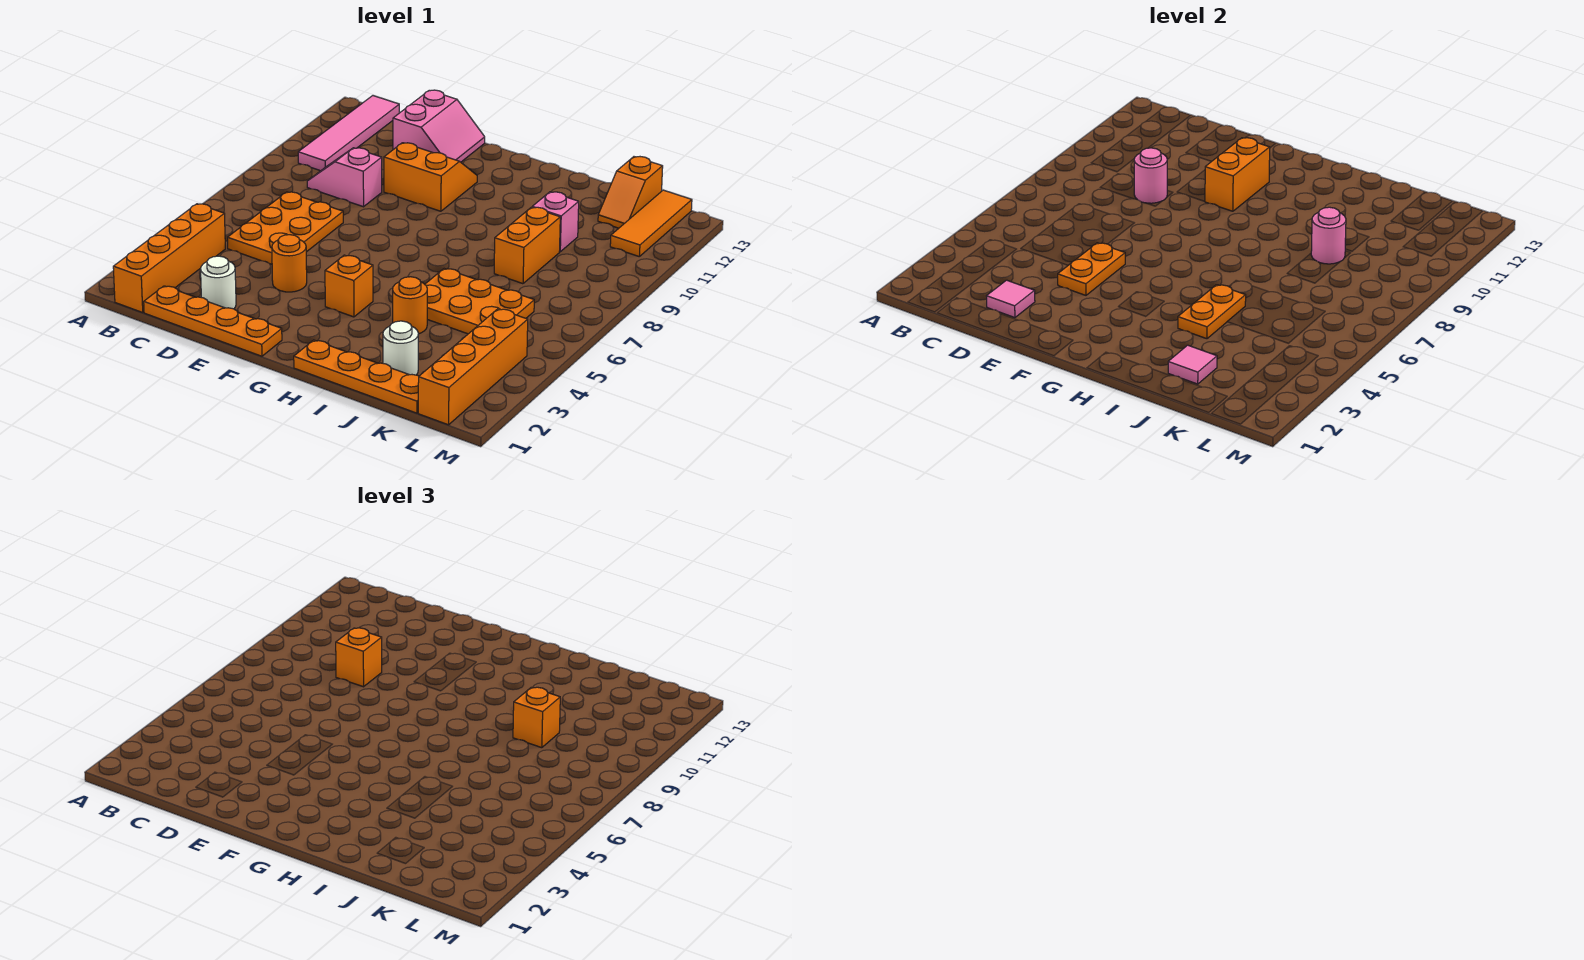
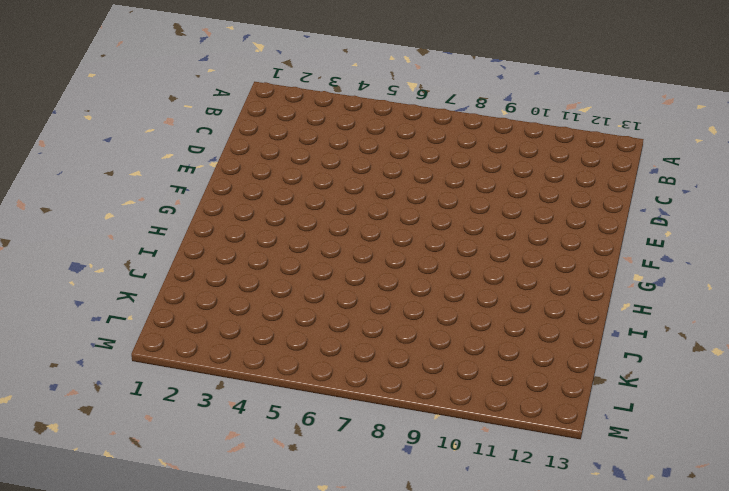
none -> orange 1x4 brick [113,204,225,312]
none -> pink 1x4 tile [298,96,399,171]
none -> orange 1x4 plate [144,286,282,356]

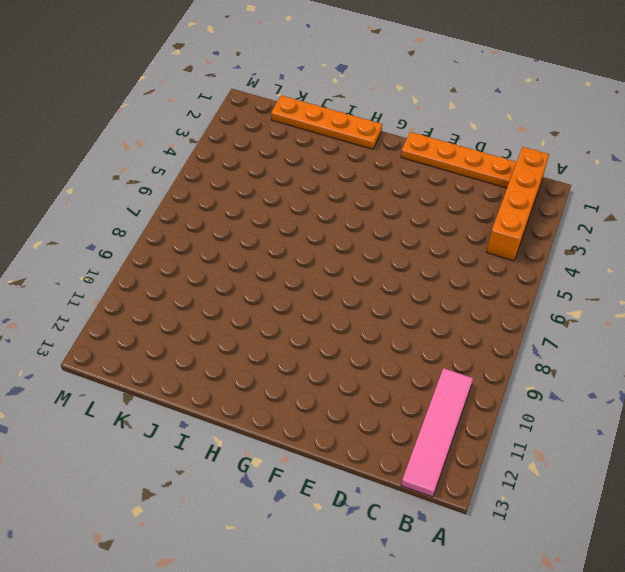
none -> orange 2x3 plate [228,192,343,264]
none -> pink 1x2 slope [307,148,382,207]
none -> white 1x1 round brick [201,256,236,309]

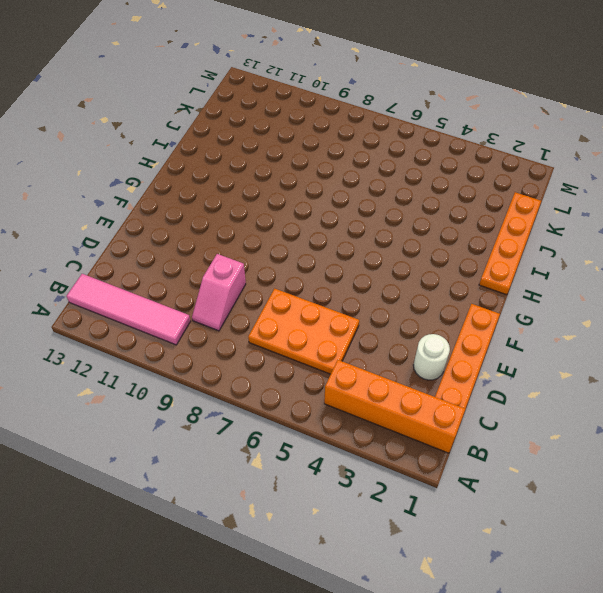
none -> pink 2x2 slope [393,90,485,162]
none -> orange 1x1 round brick [272,235,307,292]
none -> orange 2x2 slope [384,143,477,211]

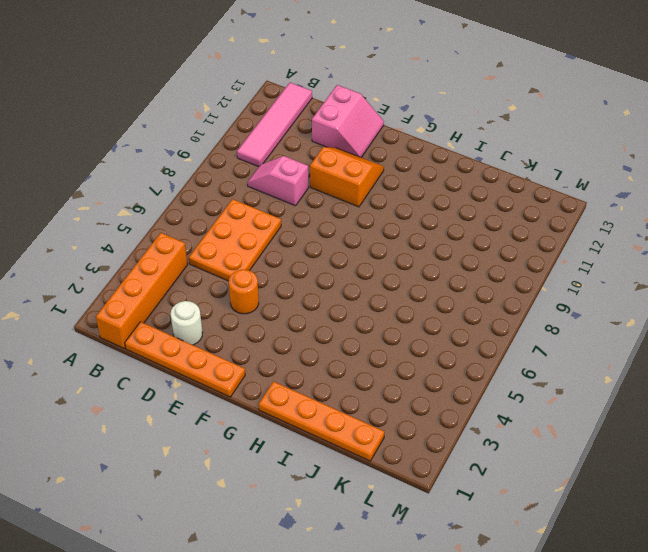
none -> orange 1x1 brick [325,255,373,317]
none -> orange 1x1 round brick [393,277,427,334]
none -> orange 2x3 plate [425,269,534,334]

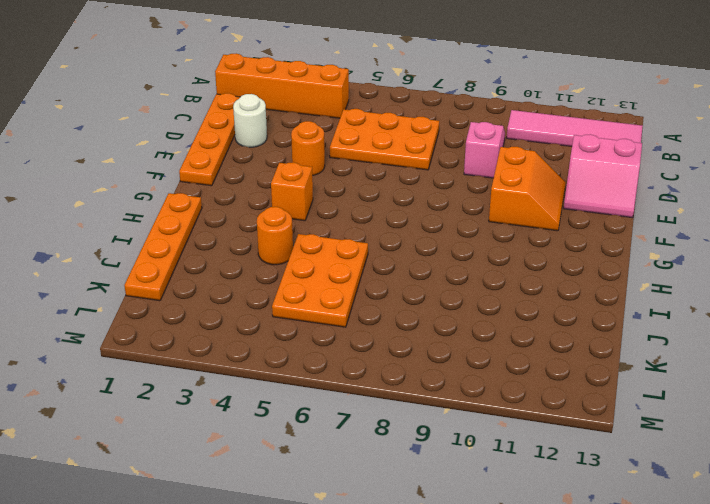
none -> white 1x1 round brick [383,321,418,375]
none -> orange 1x2 brick [494,207,560,284]
none -> pink 1x1 brick [532,192,579,252]

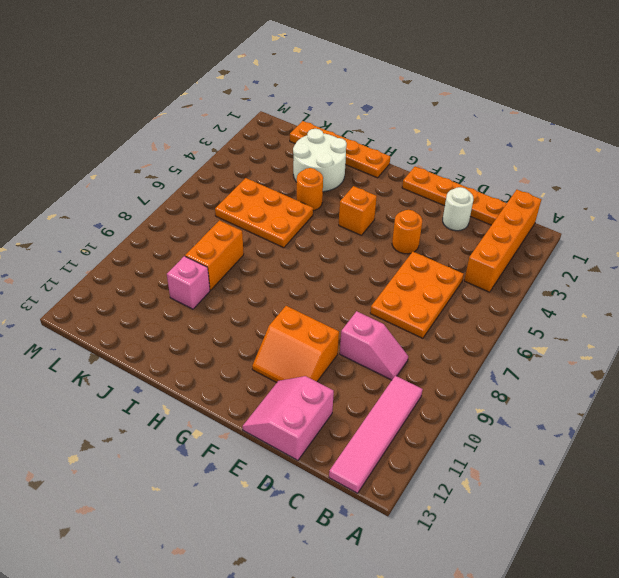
white 2x2 round brick [293,129,347,192] -> white 1x1 round brick [383,321,418,375]
none -> orange 1x2 slope [598,157,663,228]
none -> orange 1x4 brick [418,309,528,425]
none -> orange 1x3 tile [610,190,692,257]

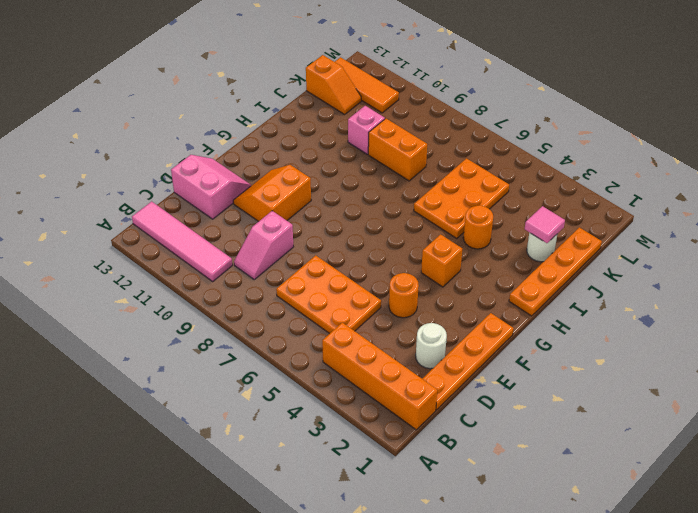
none -> orange 1x4 brick [418,309,528,425]
none -> pink 1x1 tile [987,280,1035,318]
none -> pink 1x1 round brick [1134,148,1167,203]

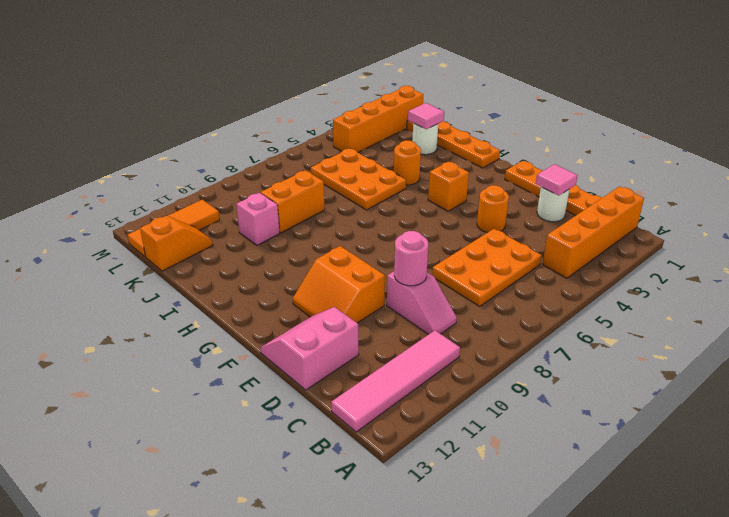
none -> orange 1x2 plate [1058,243,1125,295]
none -> orange 1x2 brick [1205,138,1270,211]
none -> orange 1x2 plate [1178,285,1246,339]

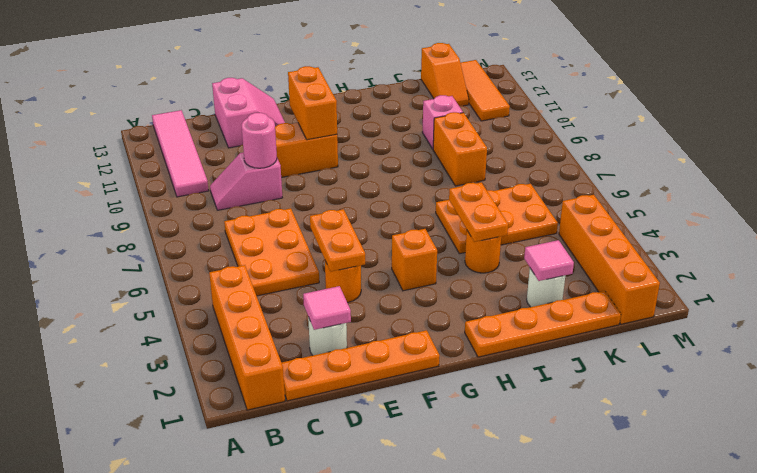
none -> pink 1x1 round brick [1311,207,1346,264]
none -> orange 1x1 brick [336,628,382,687]
none -> orange 1x1 brick [513,687,560,748]

